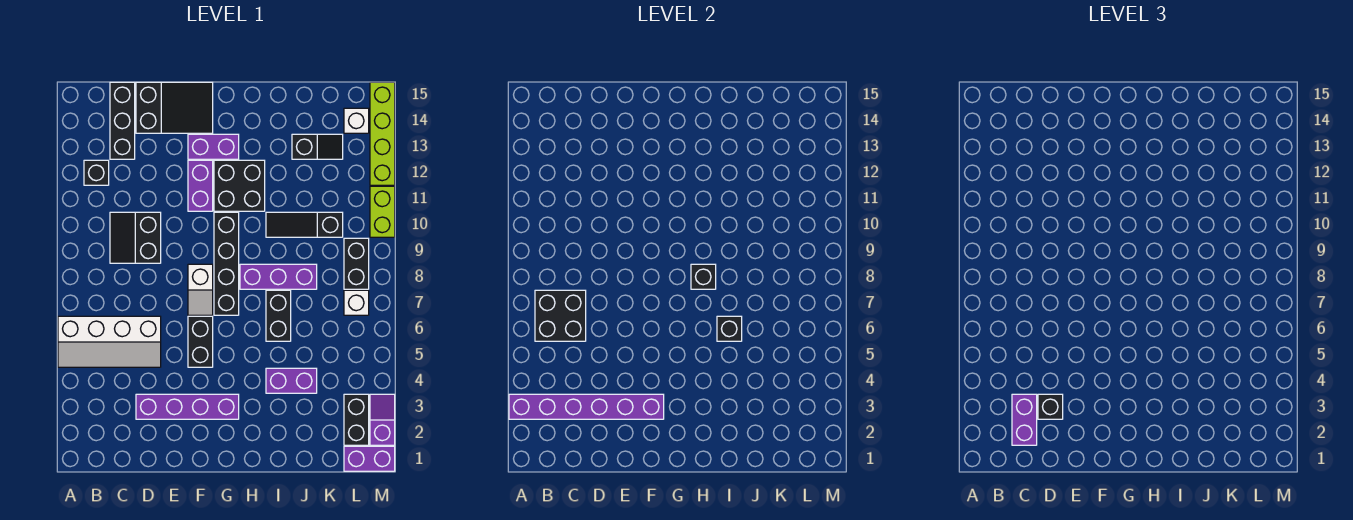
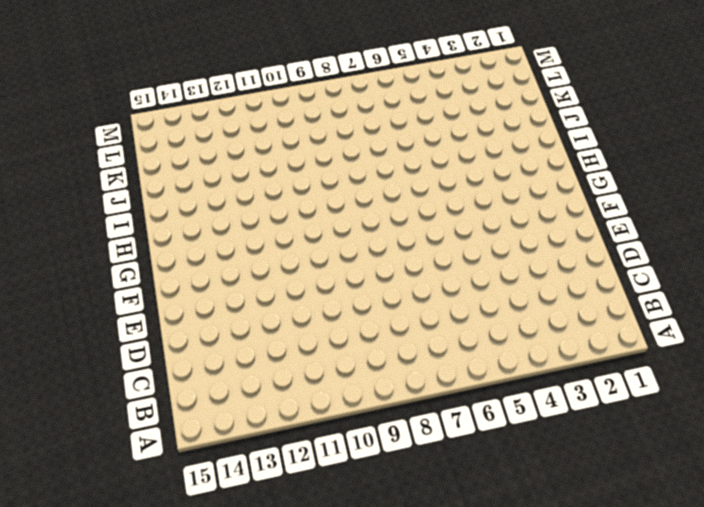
none -> white 2x4 slope [58,316,161,367]
none -> black 1x1 brick [84,160,109,185]
none -> black 2x2 slope [110,212,161,263]
none -> black 1x3 brick [110,82,135,159]

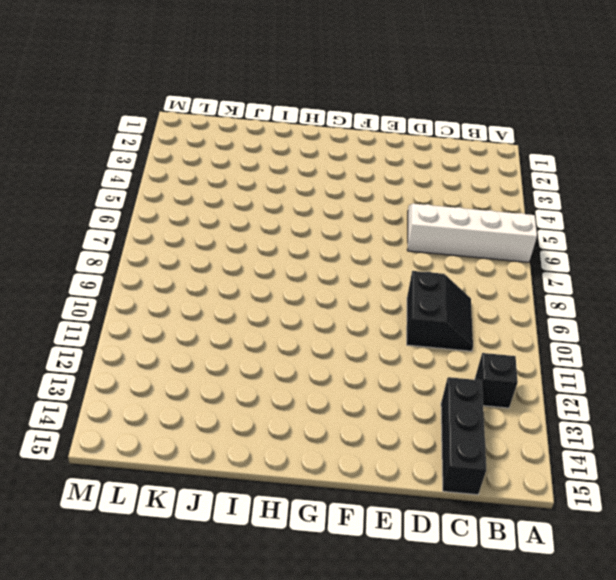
none -> purple 1x4 brick [136,394,239,419]
none -> black 2x3 slope [136,82,213,133]
none -> black 1x2 brick [188,316,213,367]
none -> white 1x2 slope [188,264,213,315]

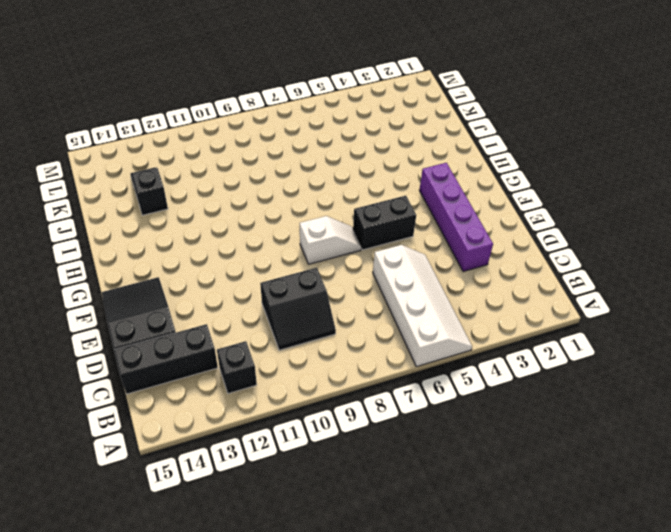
none -> purple 1x2 brick [188,160,213,211]
none -> purple 1x2 brick [188,134,239,159]
none -> black 1x4 brick [214,212,239,315]
none -> black 2x2 brick [214,160,265,211]

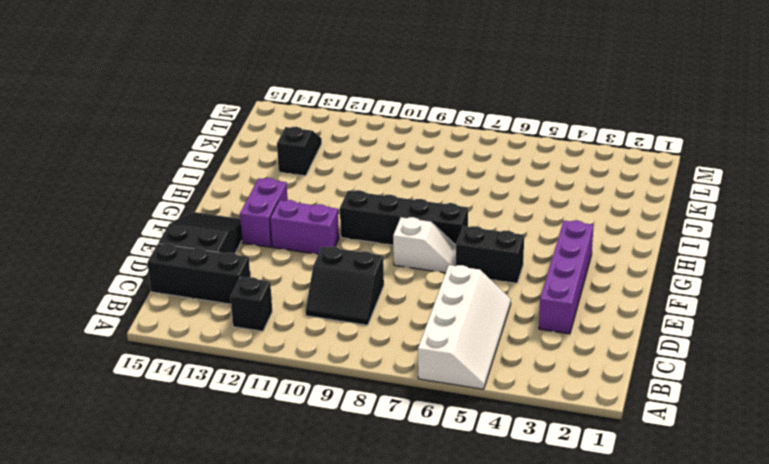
none -> black 2x2 brick [214,160,265,211]
none -> purple 1x3 brick [240,264,317,289]
none -> purple 1x2 brick [266,368,317,393]
none -> black 1x2 brick [266,290,291,341]

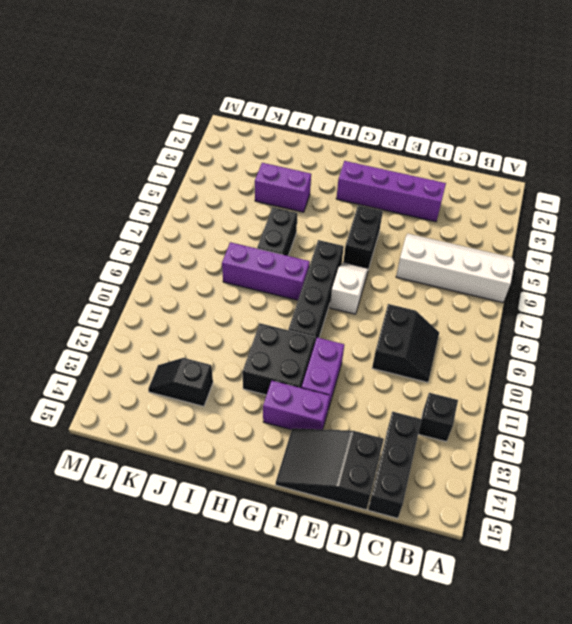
none -> black 1x3 slope [266,212,343,237]
none -> purple 1x2 brick [344,446,395,471]
none -> black 1x2 brick [344,394,369,445]
none -> white 1x1 brick [344,290,369,315]

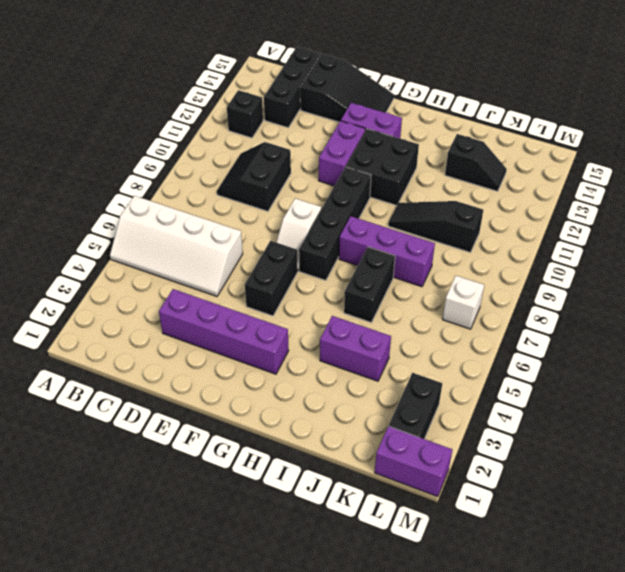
none -> black 1x2 brick [344,238,369,289]
none -> white 1x1 brick [344,108,369,133]
none -> purple 1x2 slope [370,394,395,445]
none -> lime 1x2 brick [370,186,395,237]

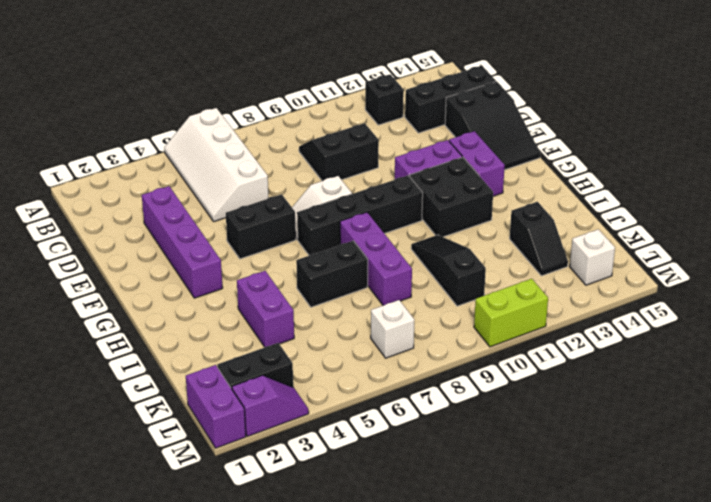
none -> black 1x2 brick [344,238,369,289]
none -> lime 1x4 brick [370,82,395,185]
none -> purple 1x6 brick [509,394,664,419]
none -> black 2x2 brick [535,290,586,341]

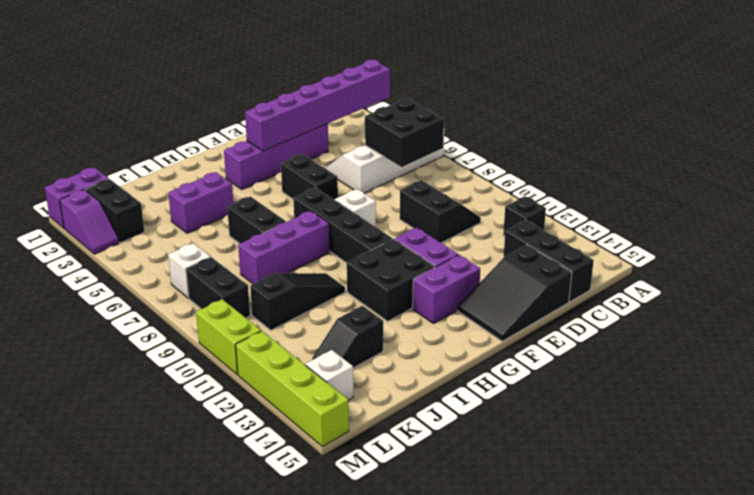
none -> black 1x1 brick [691,264,716,289]
none -> black 1x1 brick [717,316,742,341]
none -> purple 1x2 brick [1012,394,1037,445]
none -> black 1x1 brick [1038,394,1063,419]

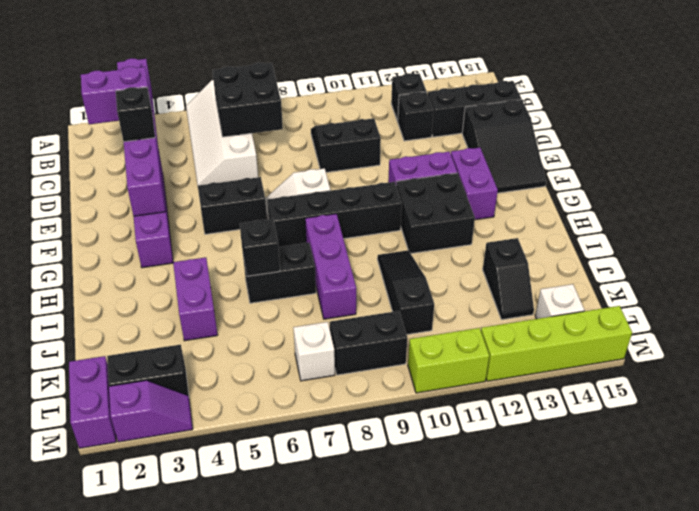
black 1x1 brick [398,92,434,141] -> black 1x1 brick moved to [691,264,716,289]

